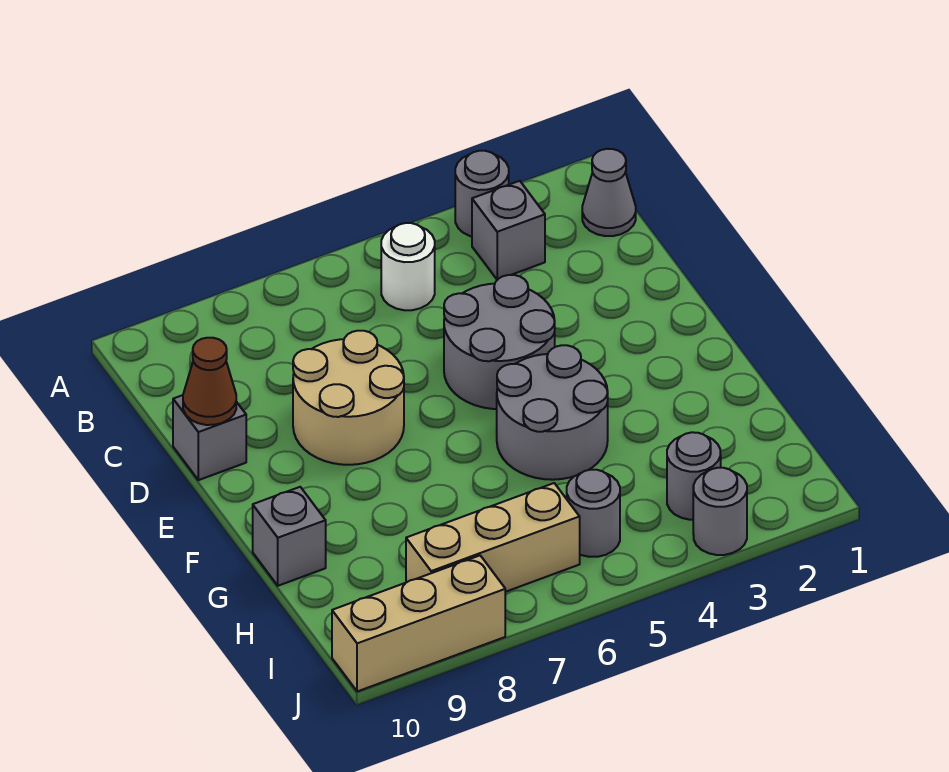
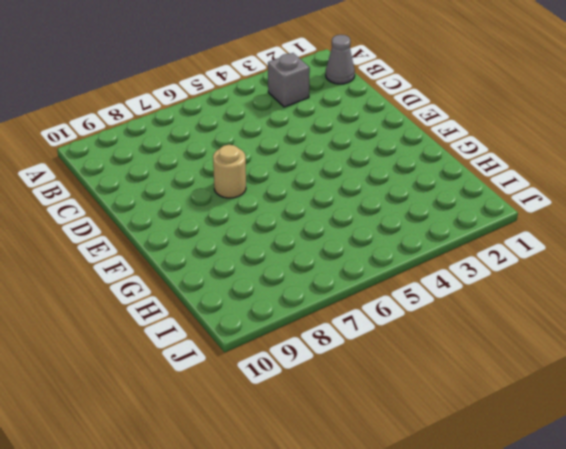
tan 1x1 round brick [213,145,246,198] -> tan 2x2 round brick [293,331,404,465]
none -> grey 1x1 round brick [455,151,509,237]
none -> white 1x1 round brick [381,223,435,310]
none -> grey 2x2 round brick [444,275,555,409]

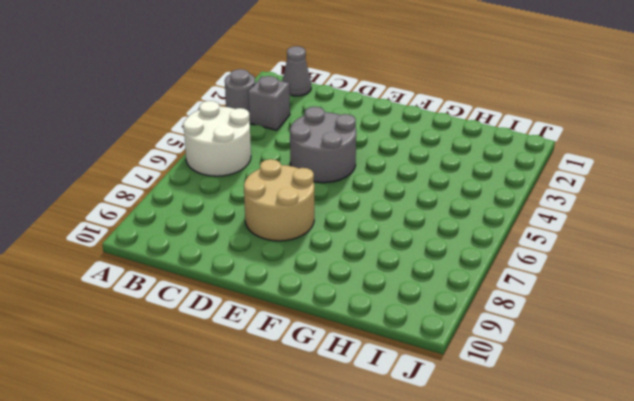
white 2x2 round brick [183,101,251,176] -> white 1x1 round brick [381,223,435,310]
none -> grey 1x1 brick [173,395,246,480]
none -> grey 2x2 round brick [497,345,608,480]
none -> grey 1x1 brick [253,487,326,586]

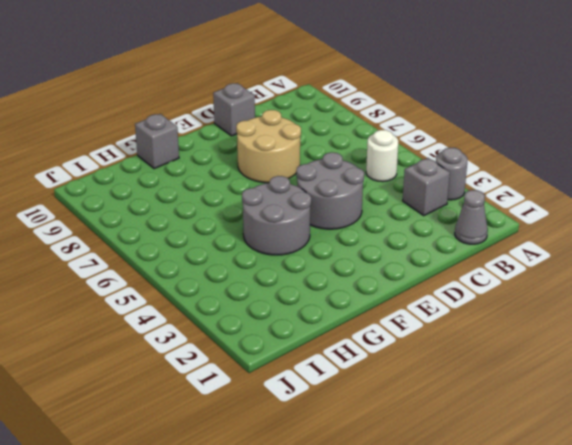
none -> grey 1x1 round brick [667,432,721,520]
none -> grey 1x1 round brick [567,470,620,557]
none -> tan 1x3 brick [406,483,580,592]

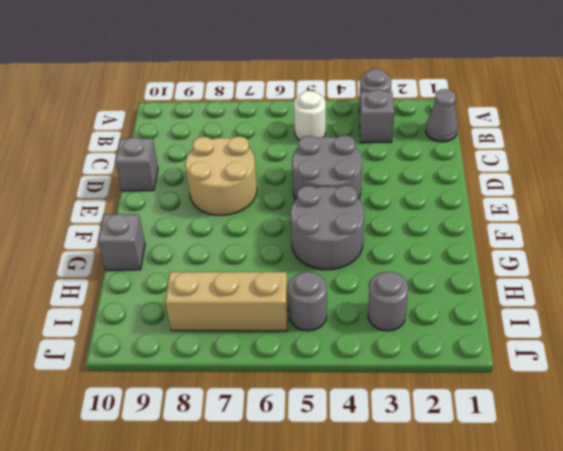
none -> grey 1x1 round brick [693,468,747,555]
none -> tan 1x3 brick [332,556,505,692]
none -> brown 1x1 cone [183,338,236,425]

